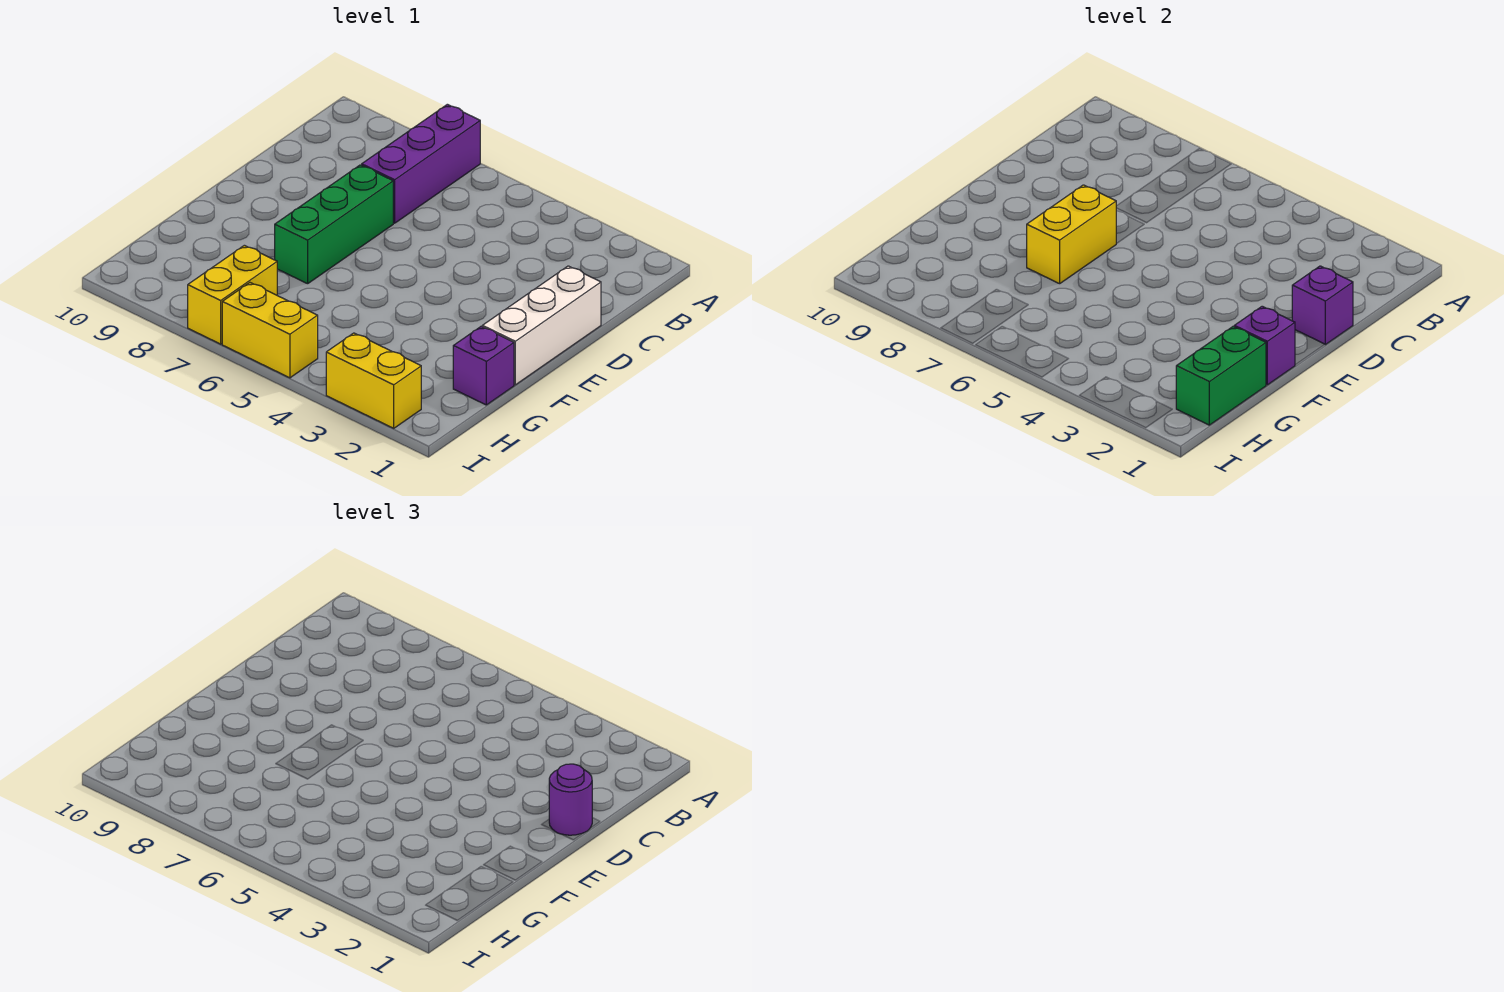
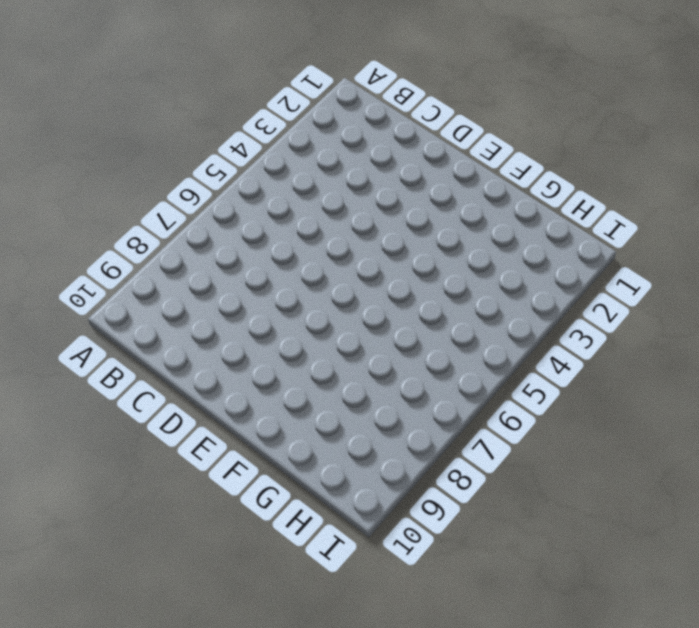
none -> purple 1x3 brick [362,104,480,223]
none -> white 1x3 brick [482,266,601,385]
none -> green 1x3 brick [275,165,393,284]

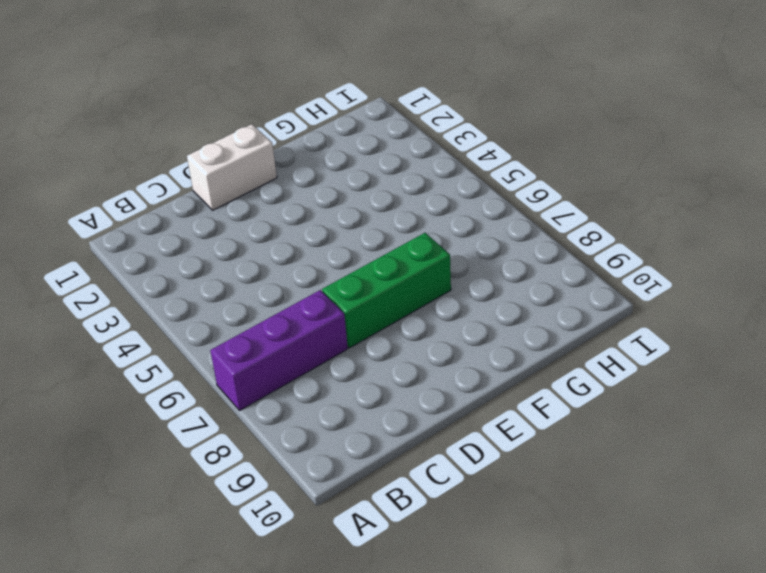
white 1x2 brick [187,124,277,210] -> white 1x3 brick [482,266,601,385]
none -> purple 1x1 brick [453,327,514,405]
none -> yellow 1x2 brick [188,245,277,344]
none -> yellow 1x2 brick [326,333,421,428]

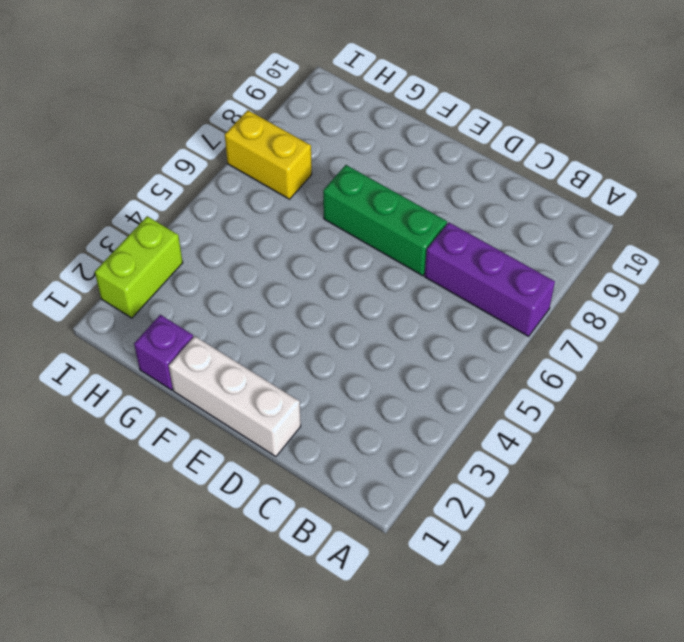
lime 1x2 brick [95,216,183,318] -> yellow 1x2 brick [326,333,421,428]
none -> yellow 1x2 brick [222,283,318,378]
none -> purple 1x1 brick [1292,266,1353,345]
none -> yellow 1x2 brick [1027,185,1117,284]

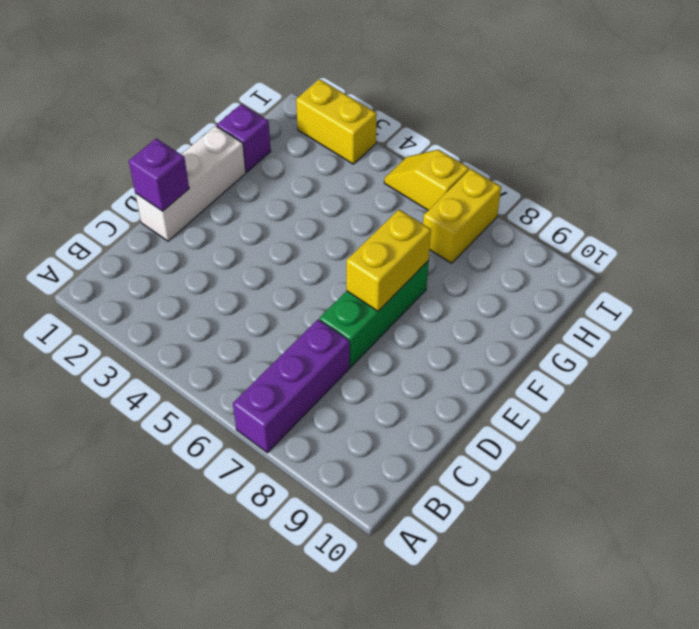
yellow 1x2 slope [384,150,469,210] -> yellow 1x2 brick [222,283,318,378]
none -> purple 1x1 brick [1234,306,1295,385]
none -> green 1x2 brick [1176,327,1266,425]
none -> purple 1x1 round brick [549,764,592,835]

